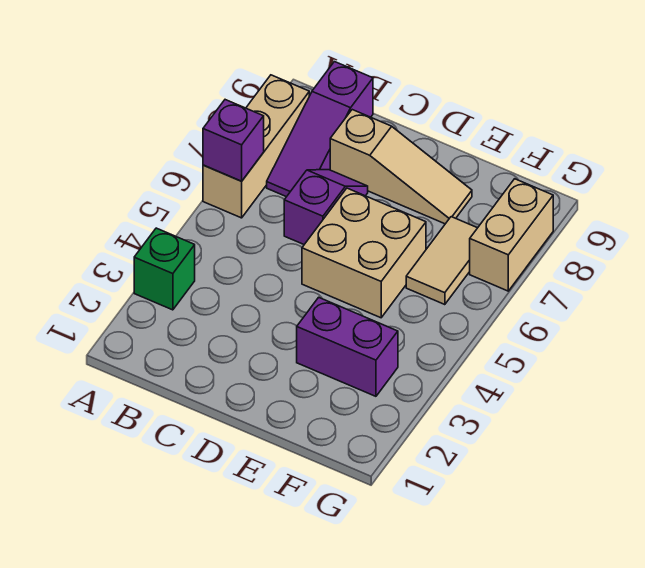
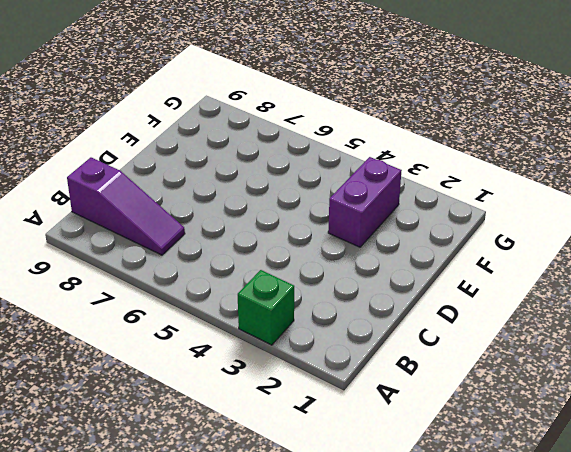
none -> tan 1x3 brick [203,75,309,218]
none -> purple 1x2 slope [284,170,368,244]

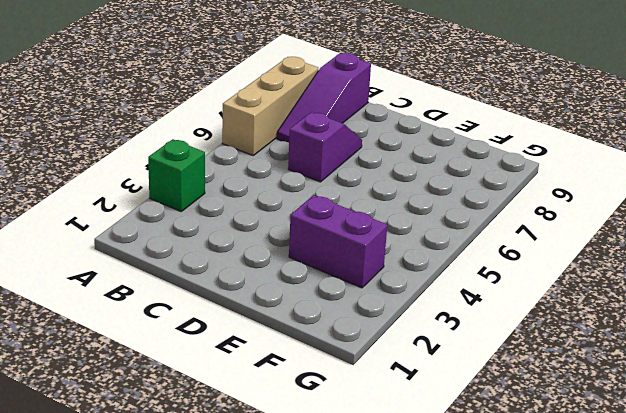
none -> tan 1x3 slope [330,110,472,224]
none -> tan 2x2 brick [302,188,426,318]

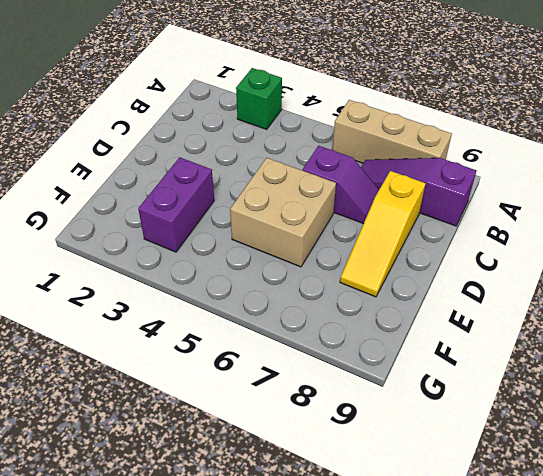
yellow 1x3 slope [340,171,426,297] -> tan 1x3 slope [330,110,472,224]
none -> tan 1x2 tile [406,217,477,305]
none -> tan 1x2 brick [470,179,553,291]

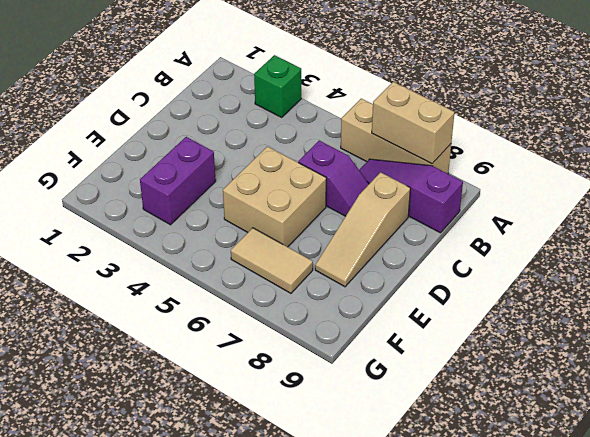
tan 1x2 brick [372,82,455,164] -> tan 1x2 brick moved to [470,179,553,291]
none -> purple 1x1 brick [203,100,264,181]

